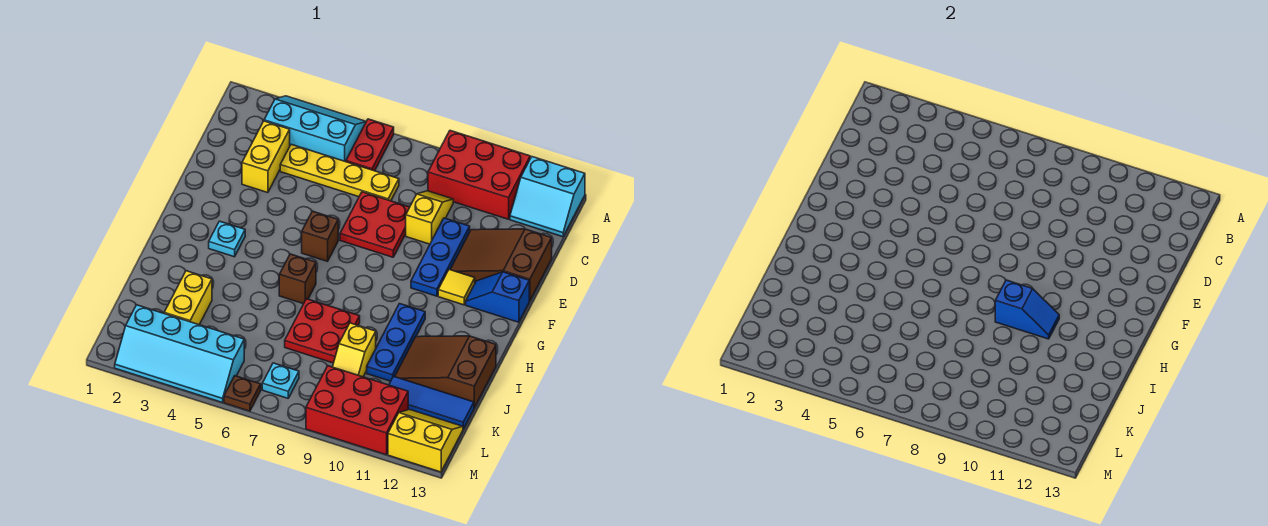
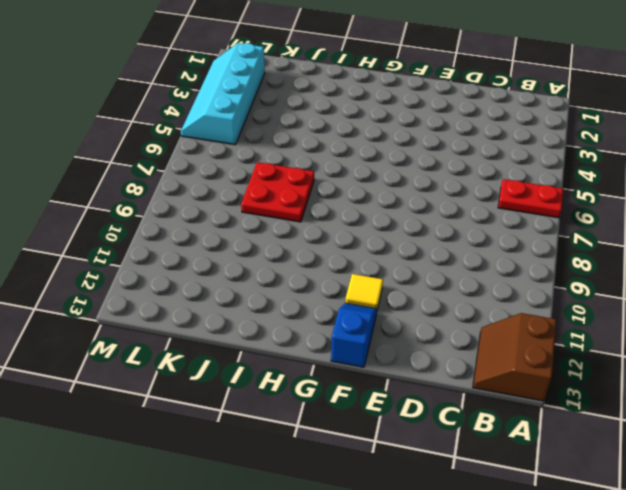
brown 2x2 slope [473,313,556,401] -> cyan 2x2 slope [510,157,585,237]
none -> cyan 2x3 slope [264,96,366,162]
none -> red 2x3 brick [428,131,530,219]
none -> yellow 1x2 brick [242,121,290,193]

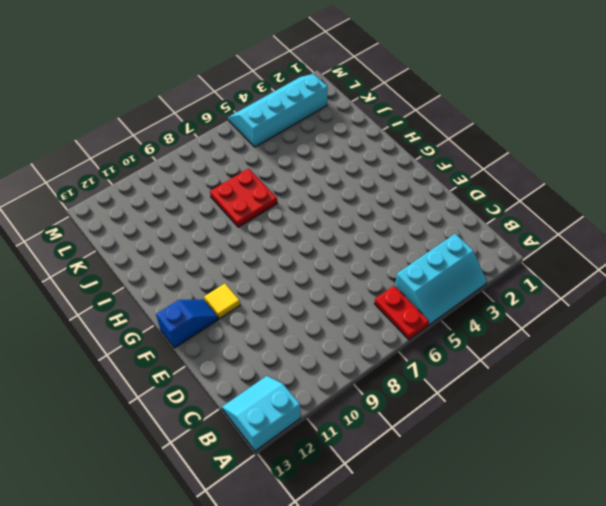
none -> red 2x3 brick [428,131,530,219]
none -> yellow 1x2 brick [242,121,290,193]
none -> yellow 1x4 plate [280,144,399,201]

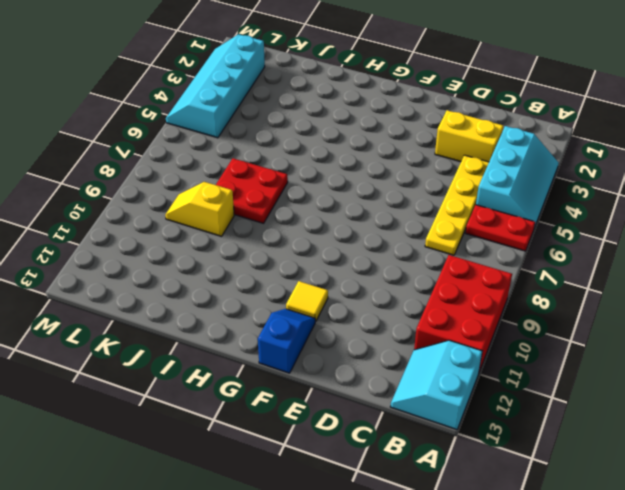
none -> yellow 1x2 slope [406,191,453,244]
none -> red 2x2 plate [340,192,410,257]
none -> blue 1x3 plate [411,218,470,296]

